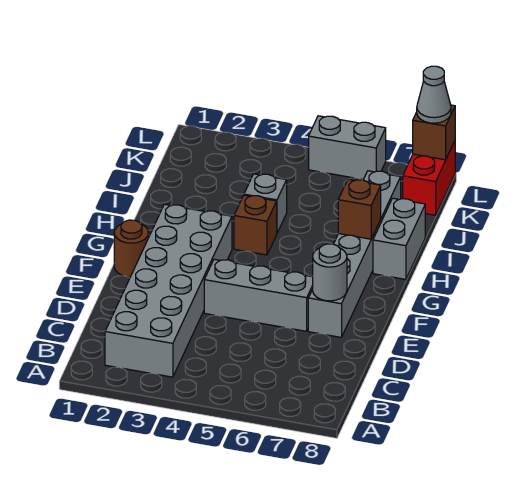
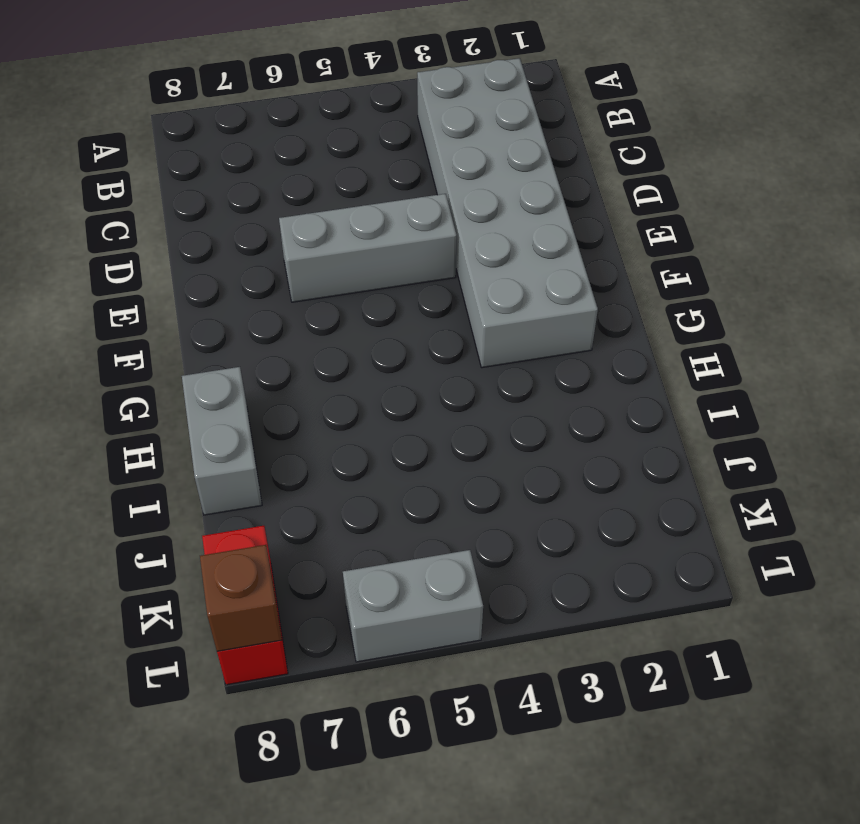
none -> grey 1x6 brick [308,171,401,337]
none -> brown 1x1 round brick [114,220,149,277]
none -> brown 1x1 brick [234,195,277,255]

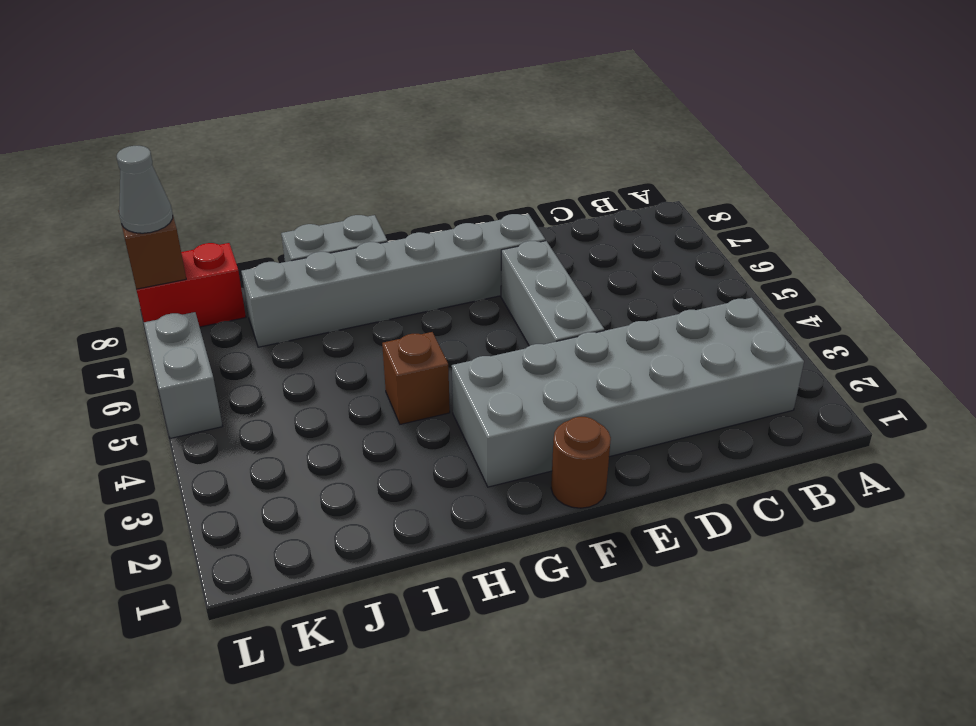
none -> grey 1x1 brick [244,174,287,233]
none -> grey 1x1 round brick [312,244,347,301]
none -> brown 1x1 brick [338,179,381,239]

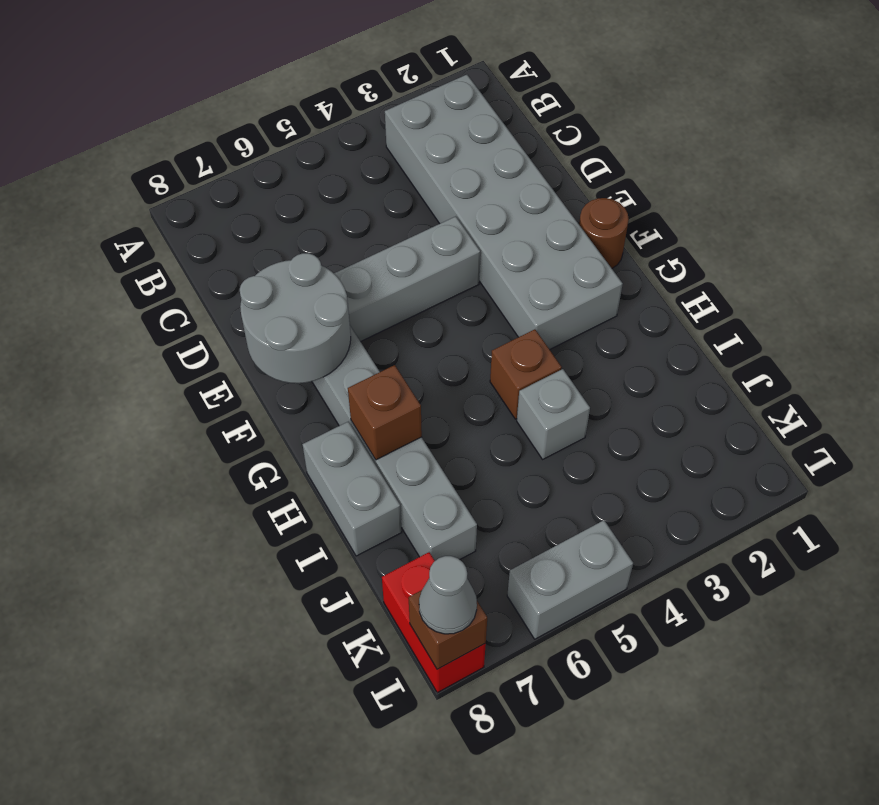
grey 2x2 round brick [240,253,351,383] -> grey 1x1 round brick [312,244,347,301]

